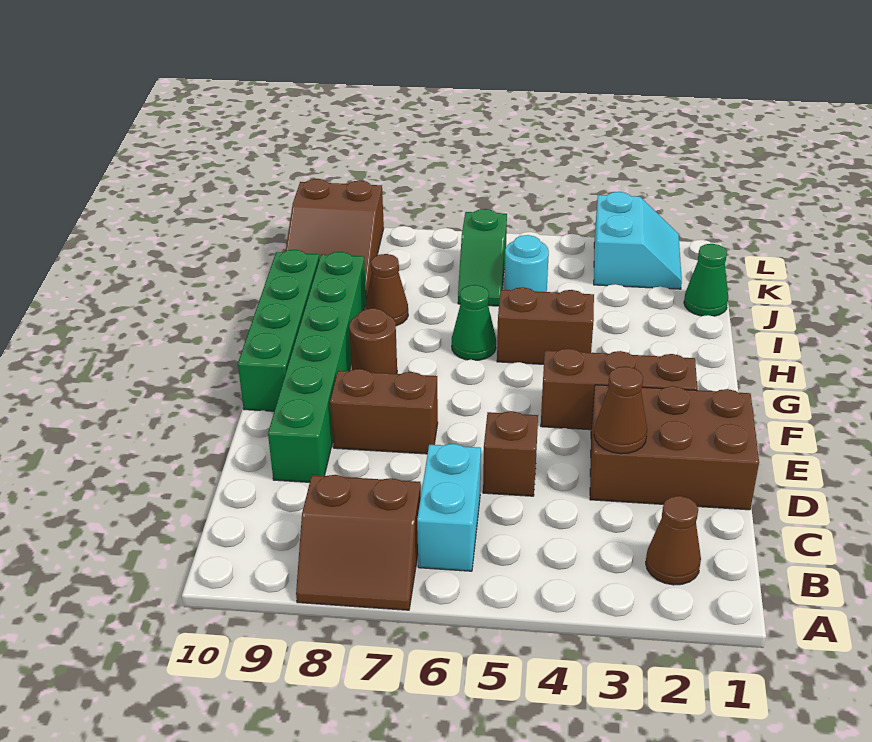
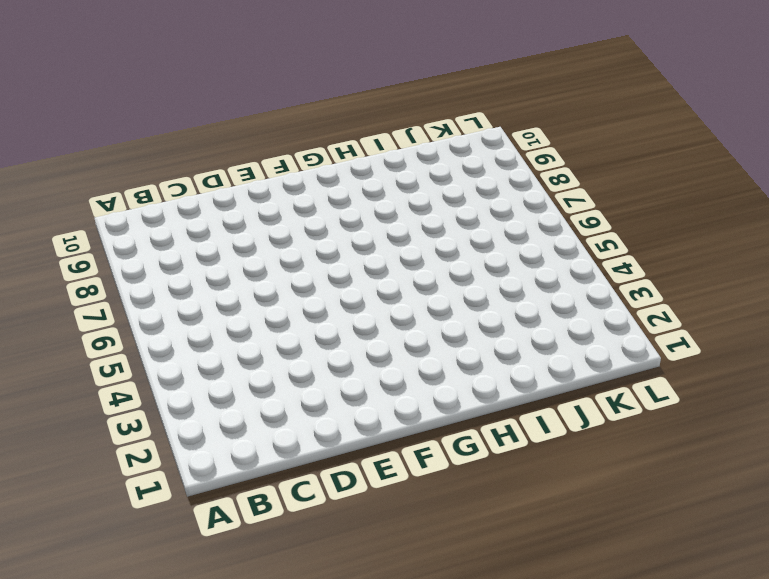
none -> brown 2x2 slope [296,475,421,610]
none -> brown 1x1 cone [646,496,701,585]
none -> cyan 1x2 brick [417,444,481,571]

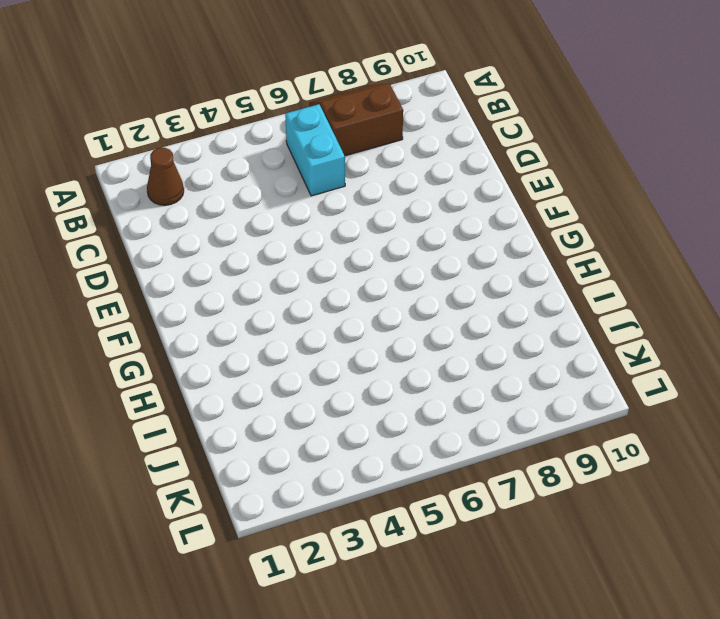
none -> brown 2x3 brick [590,385,759,510]
none -> brown 1x1 brick [483,411,538,496]
none -> green 1x6 brick [268,252,366,482]

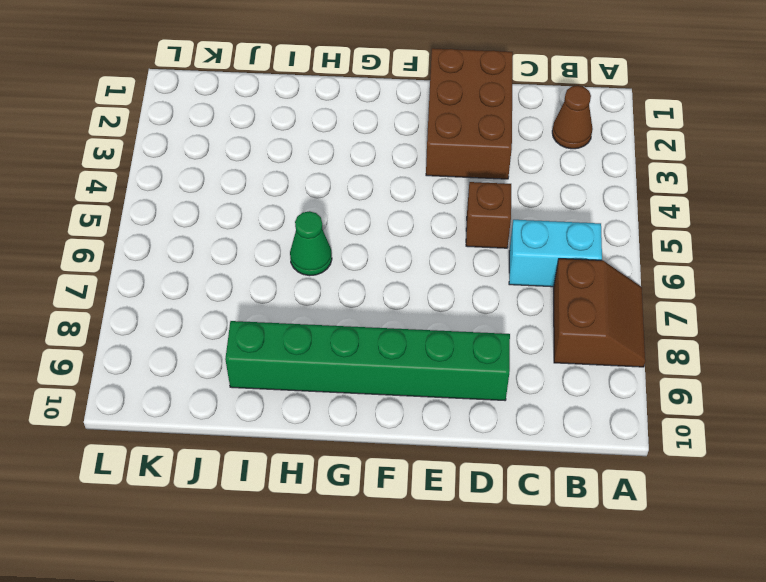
none -> brown 1x2 brick [330,369,438,454]
none -> brown 1x3 brick [541,348,697,430]
none -> green 1x4 brick [238,250,319,411]

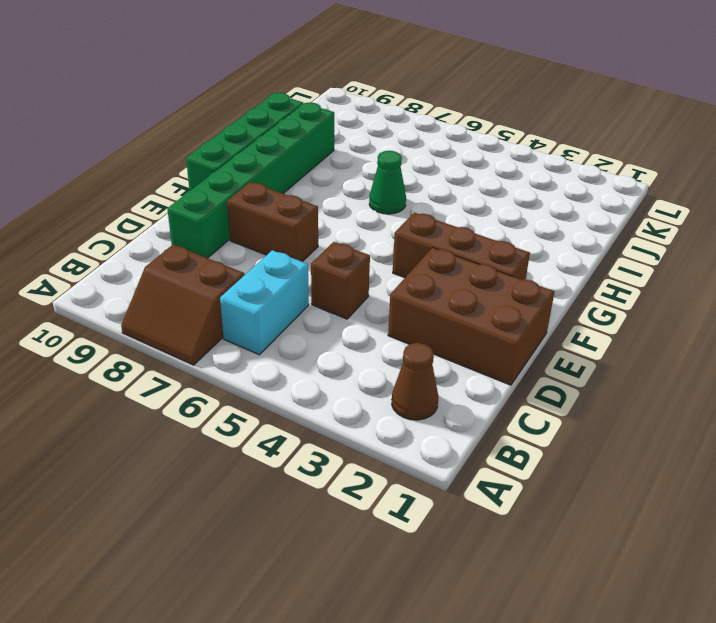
none -> brown 1x1 round brick [349,308,397,374]
none -> brown 1x2 brick [497,287,594,364]
none -> brown 1x1 cone [365,254,408,326]

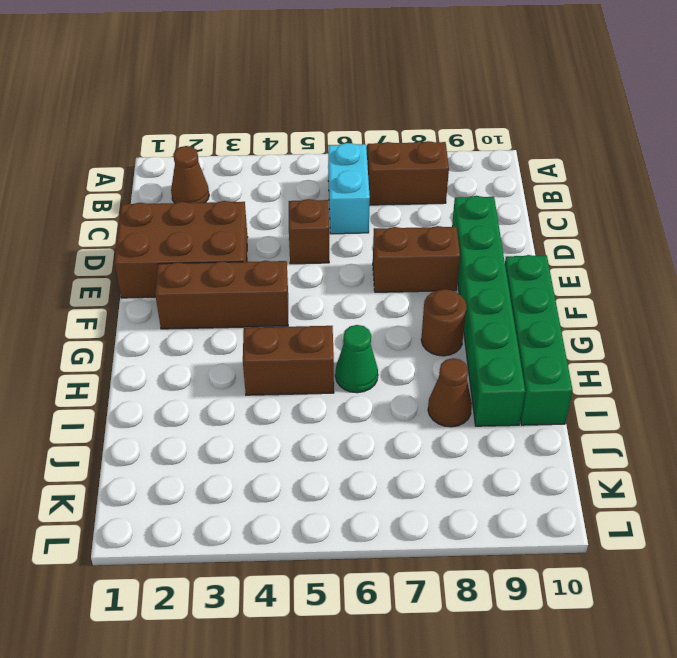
none -> green 1x1 cone [684,244,728,316]
none -> cyan 1x1 round brick [504,235,549,292]
none -> green 1x2 slope [458,209,507,306]

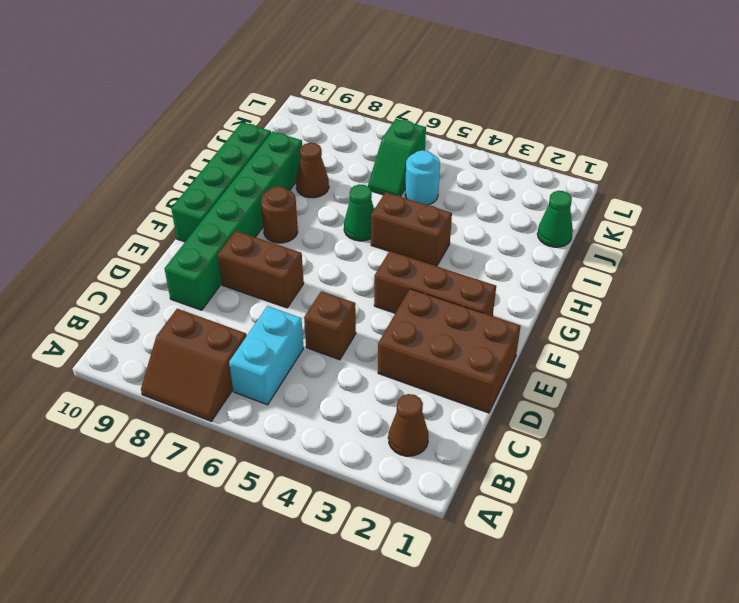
none -> brown 2x3 slope [286,179,384,299]
none -> cyan 2x2 slope [594,192,682,289]
none -> brown 1x1 cone [594,366,647,454]

